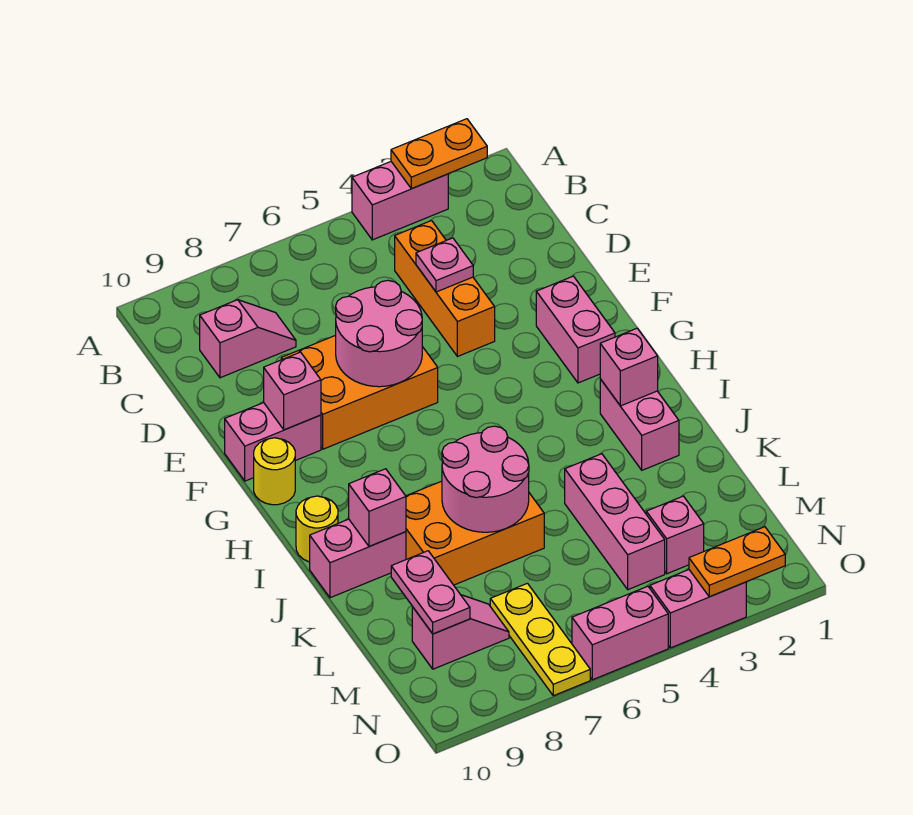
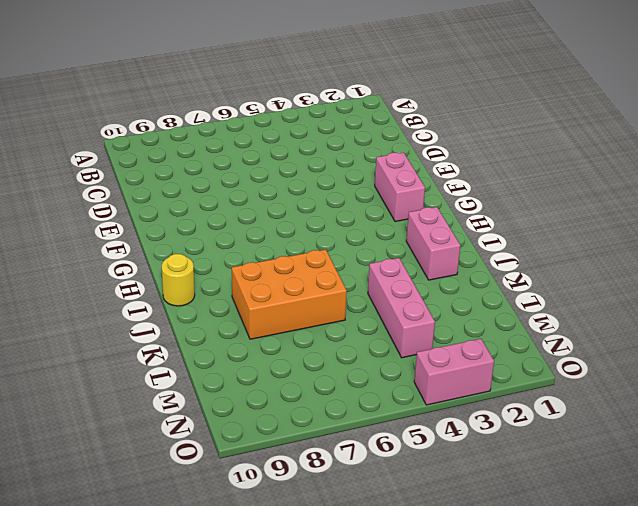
none -> pink 1x2 brick [352,162,448,240]
none -> orange 1x3 brick [395,221,495,356]
none -> pink 1x2 slope [200,300,296,378]

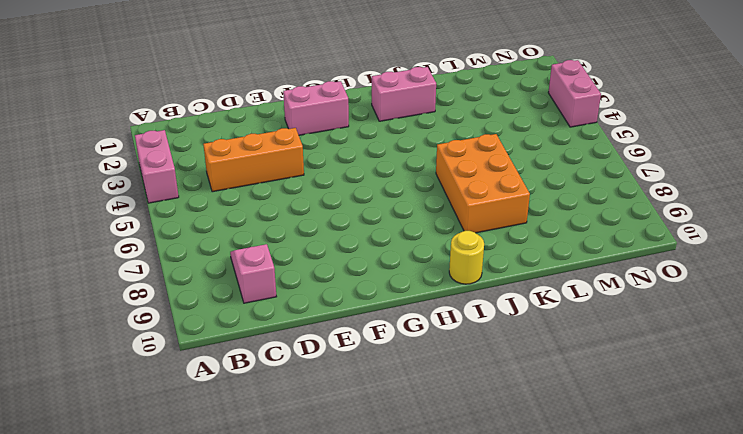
none -> orange 2x3 brick [281,335,438,449]
none -> pink 1x2 brick [225,403,321,481]
none -> yellow 1x1 round brick [254,438,295,505]

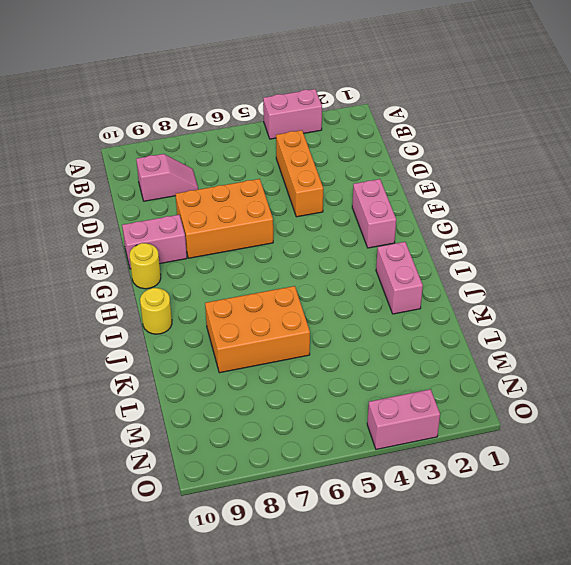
none -> pink 1x2 brick [310,519,406,598]
none -> pink 1x3 brick [565,454,665,590]
none -> pink 1x1 brick [646,496,704,574]

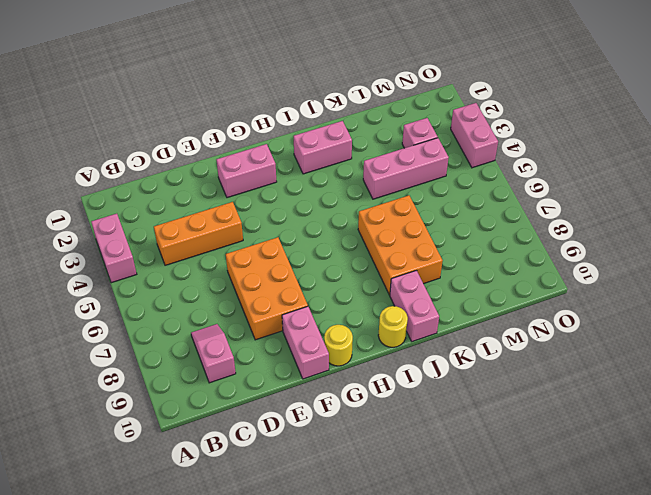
none -> yellow 1x3 plate [490,583,590,696]
none -> pink 1x2 slope [412,595,509,669]
none -> pink 1x2 brick [572,586,668,680]

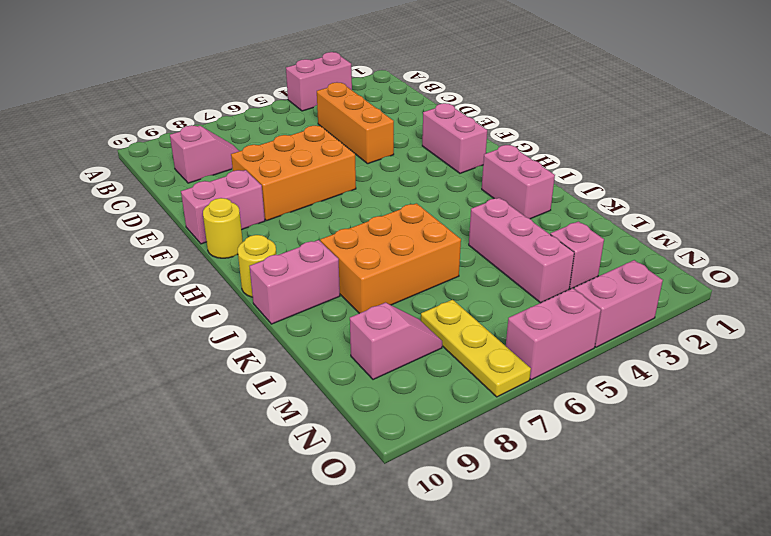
none -> orange 1x2 plate [391,119,487,189]
none -> pink 1x1 plate [416,238,473,292]
none -> pink 2x2 round brick [336,280,422,387]

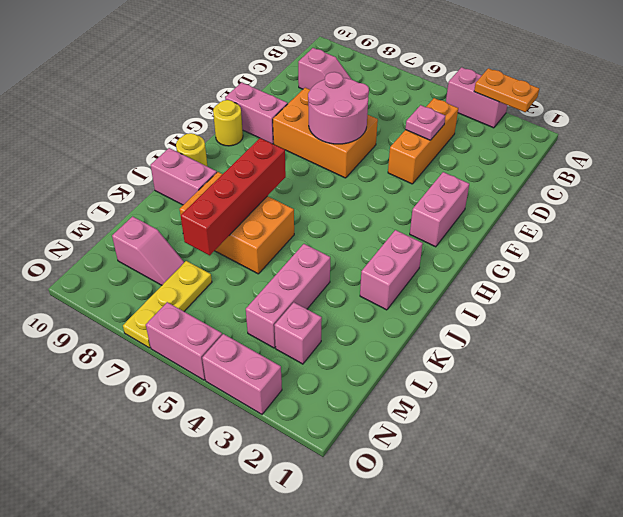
red 1x4 brick [181,138,286,255] -> pink 2x2 round brick [442,426,529,532]
none -> pink 1x1 brick [264,352,321,430]
none -> pink 1x1 brick [600,328,658,406]
none -> pink 1x1 brick [349,469,406,546]

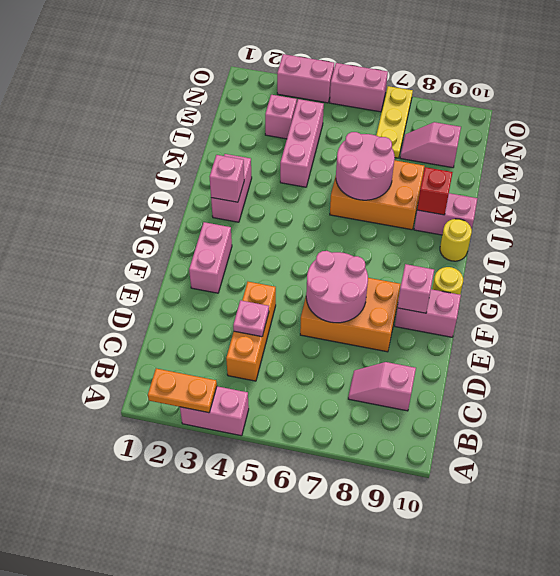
red 1x1 brick [417,167,453,215] -> pink 1x1 brick [349,469,406,546]
none -> pink 1x2 plate [391,551,470,634]
none -> orange 1x2 plate [689,527,785,597]

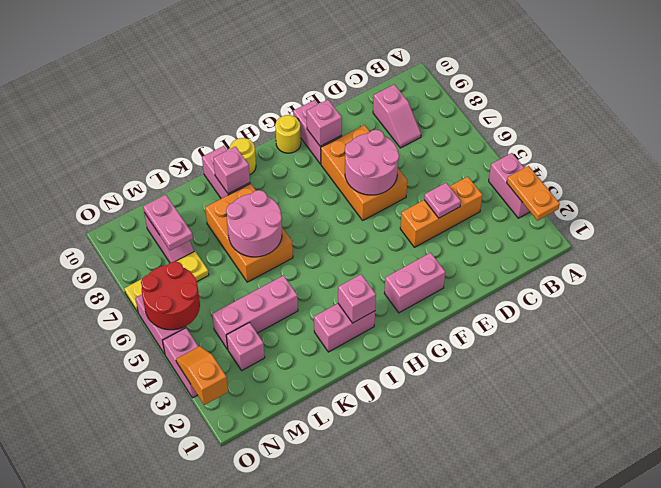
pink 1x2 plate [143,195,193,250] -> pink 1x2 plate turned to [391,551,470,634]
red 2x2 round brick [141,261,200,330] -> none
orange 1x2 slope [176,346,228,405] -> orange 1x2 plate [689,527,785,597]

